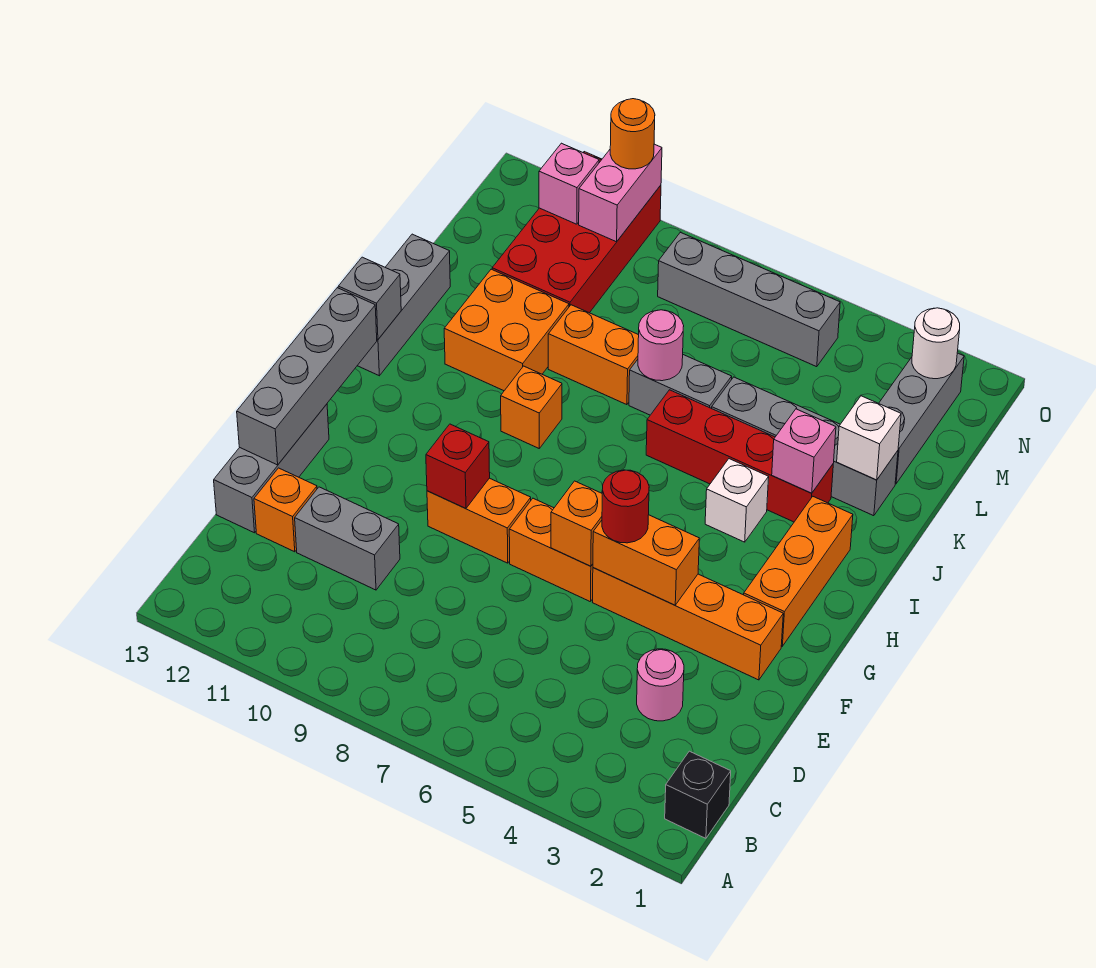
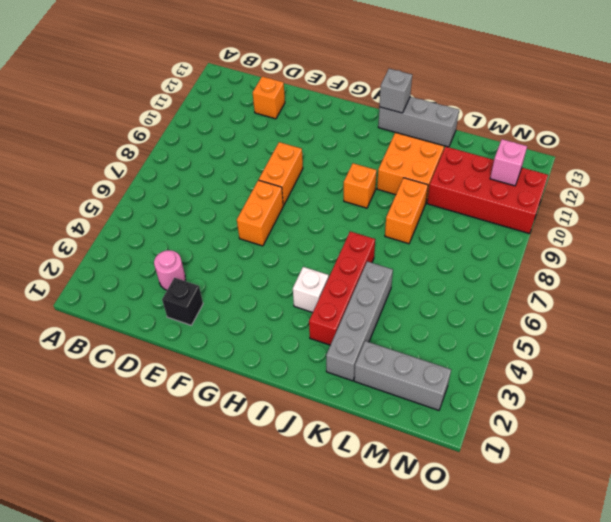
black 1x1 brick [162,278,203,325] -> black 1x1 brick moved to [665,751,731,838]
none -> grey 1x2 brick [295,487,400,590]
none -> grey 1x3 brick [214,404,329,533]
none -> orange 1x4 brick [593,568,783,680]
none -> orange 1x3 brick [744,497,853,646]

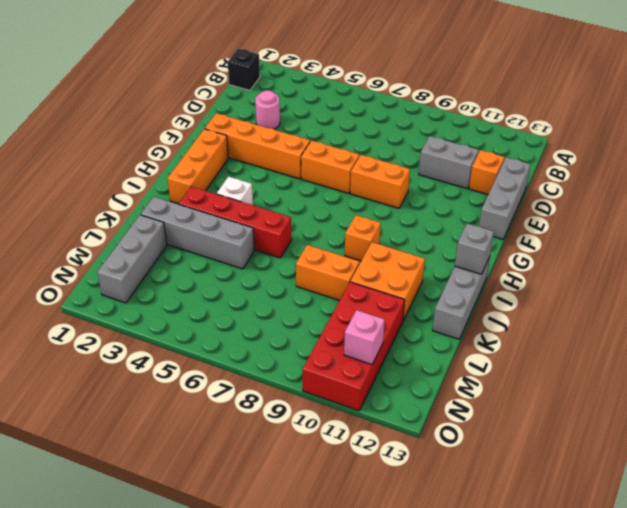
none -> grey 1x2 brick [629,355,732,415]
none -> grey 1x4 brick [658,232,840,367]
none -> grey 1x4 brick [237,288,377,465]
none -> orange 1x2 brick [593,515,699,605]

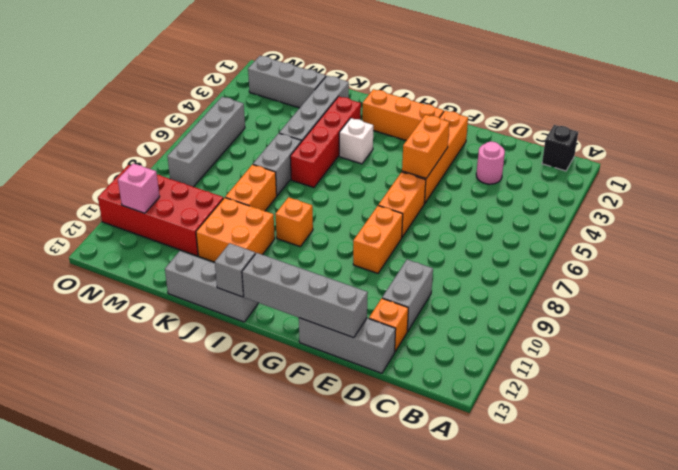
none -> orange 1x1 brick [551,481,602,566]
none -> red 1x1 brick [426,424,490,509]
none -> pink 1x1 brick [772,409,836,493]
none -> white 1x1 brick [837,396,901,480]

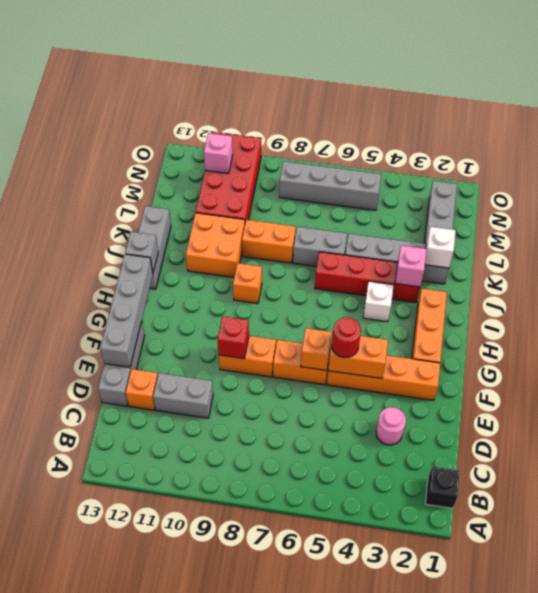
none -> pink 1x1 round brick [638,310,684,381]
none -> white 1x1 round brick [912,308,960,379]
none -> pink 1x2 brick [579,144,662,242]
none -> orange 1x1 round brick [610,99,655,169]

